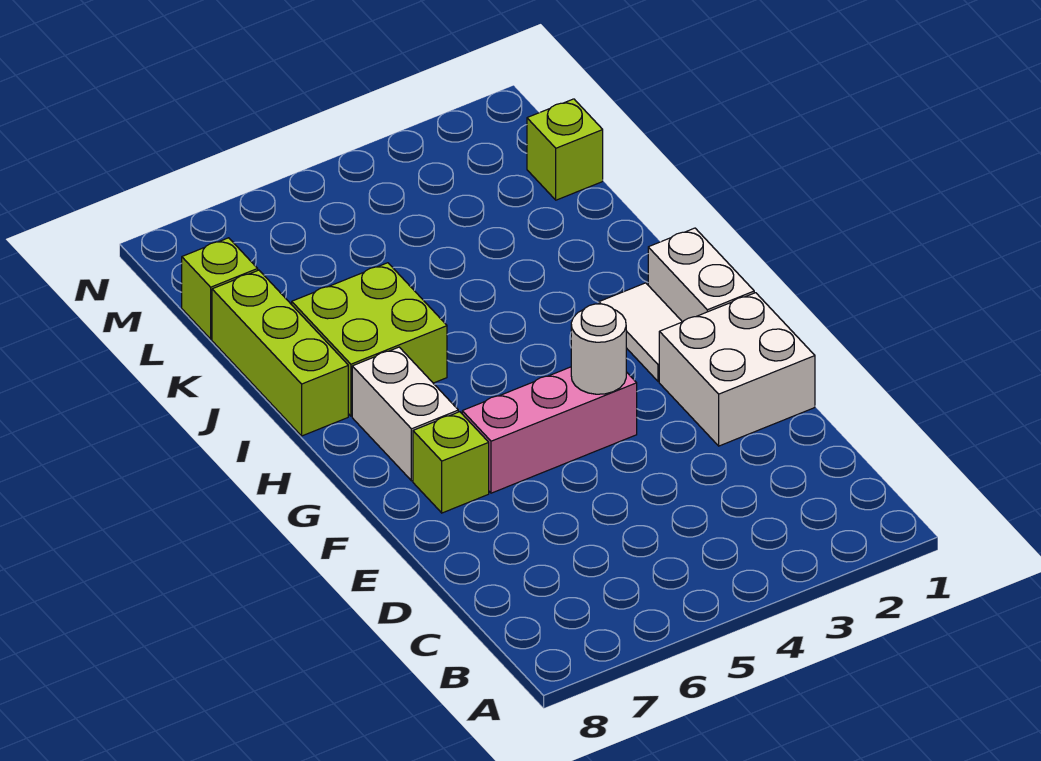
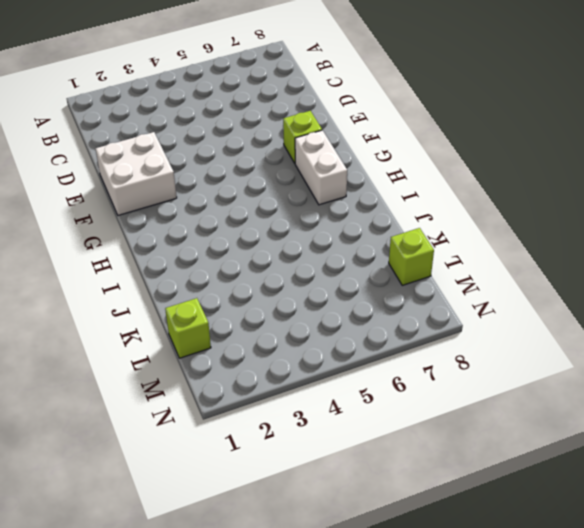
none -> pink 1x3 brick [462,367,637,493]
none -> white 1x2 brick [648,228,754,322]

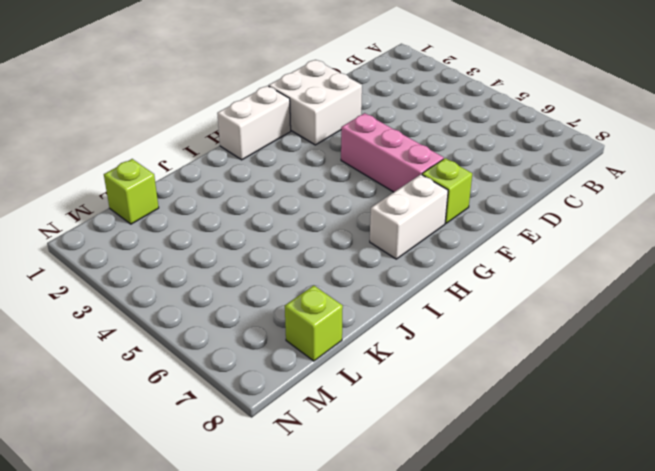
none -> white 1x2 tile [599,283,682,382]
none -> lime 2x2 brick [292,263,447,416]

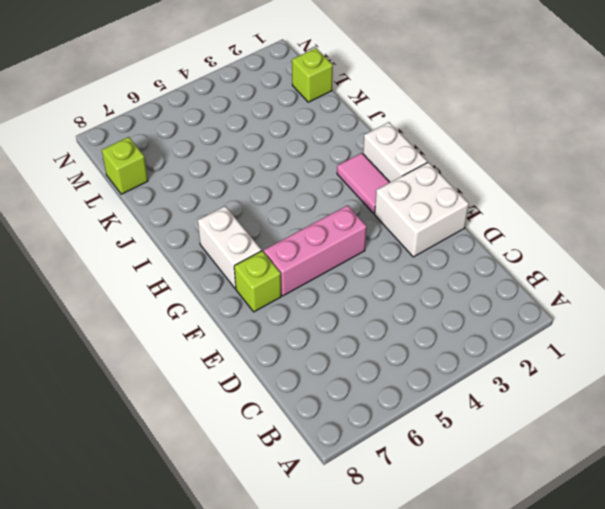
pink 1x2 tile [337,153,390,213] -> white 1x2 tile [599,283,682,382]
none -> lime 2x2 brick [292,263,447,416]
none -> lime 1x3 brick [212,270,348,436]

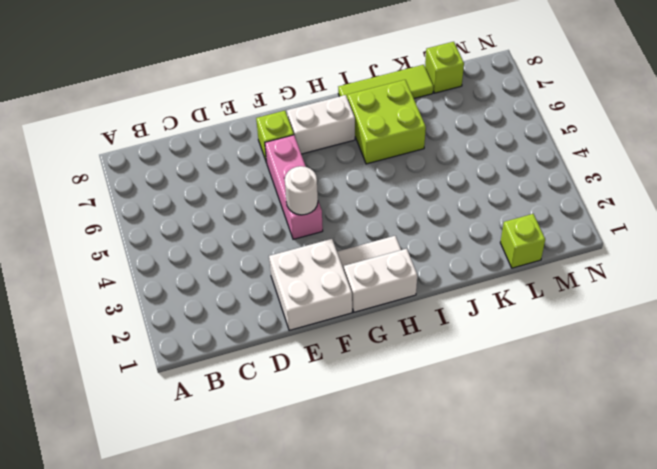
lime 1x3 tile [338,65,434,98] -> lime 1x3 brick [212,270,348,436]

